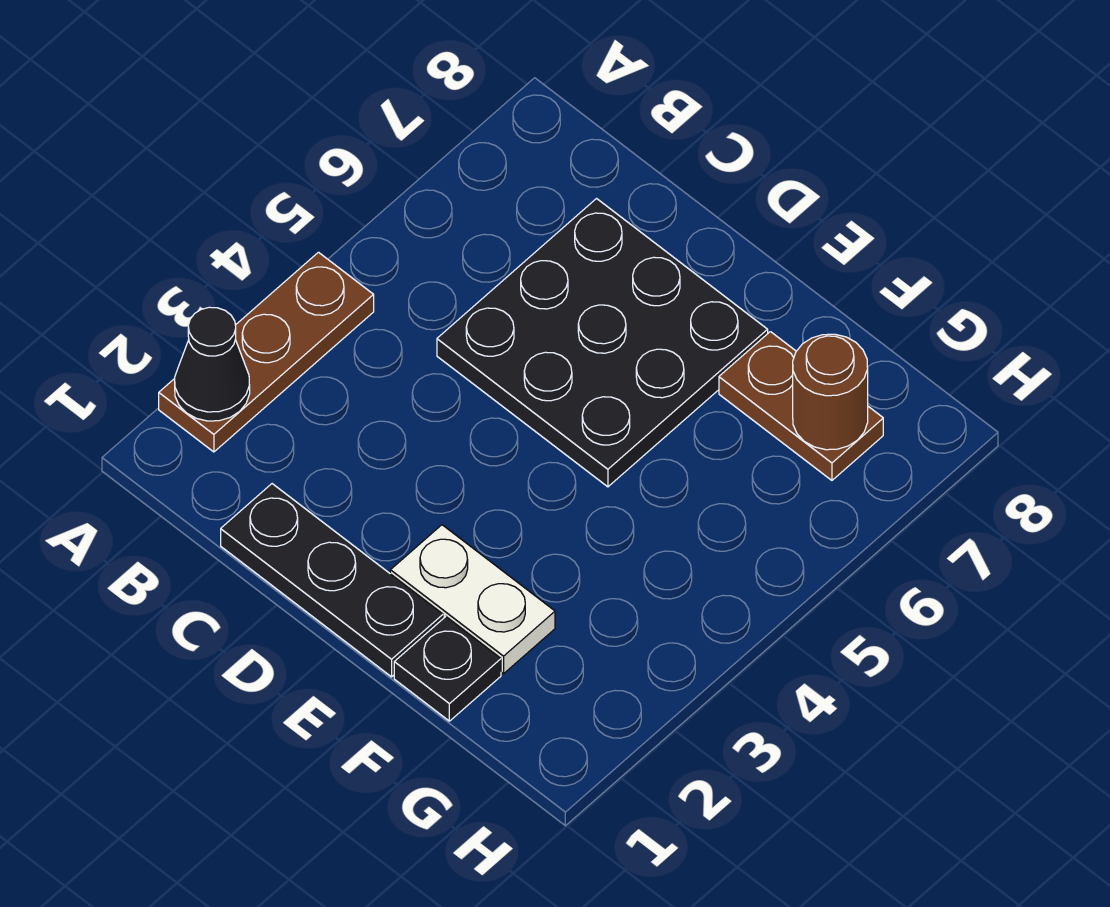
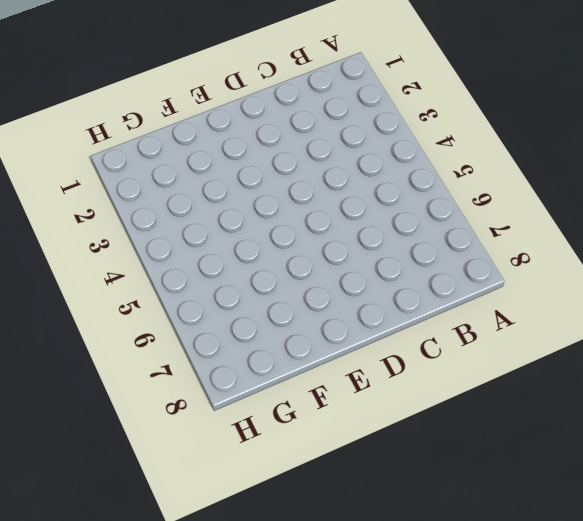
none -> brown 1x3 plate [159,252,374,452]
none -> black 1x3 plate [221,484,443,677]

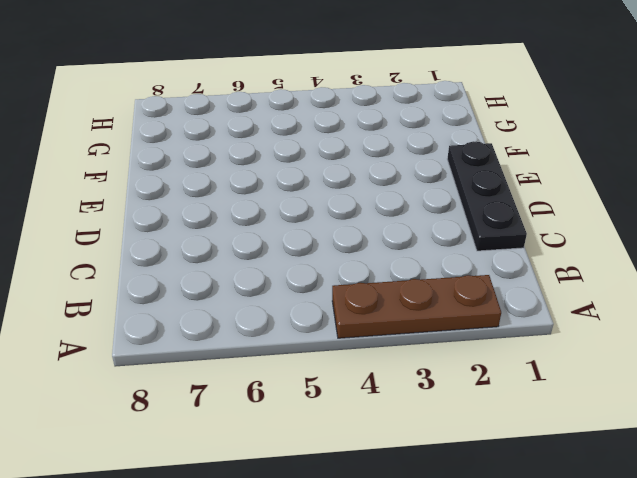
none -> black 3x3 plate [437,199,768,487]
none -> white 1x2 plate [390,525,555,674]

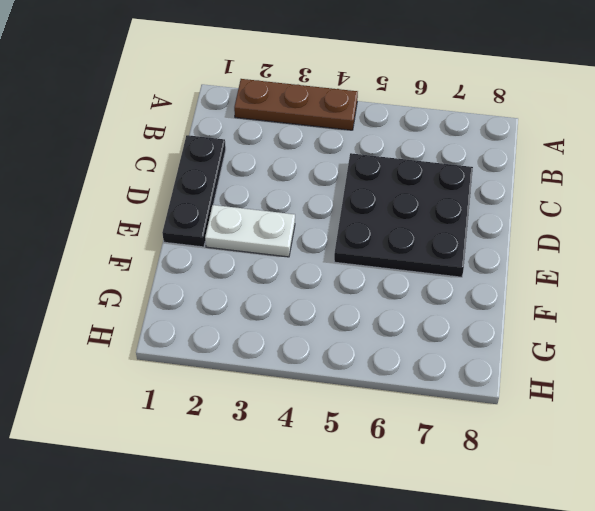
white 1x2 plate [205,205,295,257] -> white 1x2 plate turned to [390,525,555,674]
none -> black 1x1 plate [394,617,501,721]
none -> brown 1x2 plate [719,332,883,480]

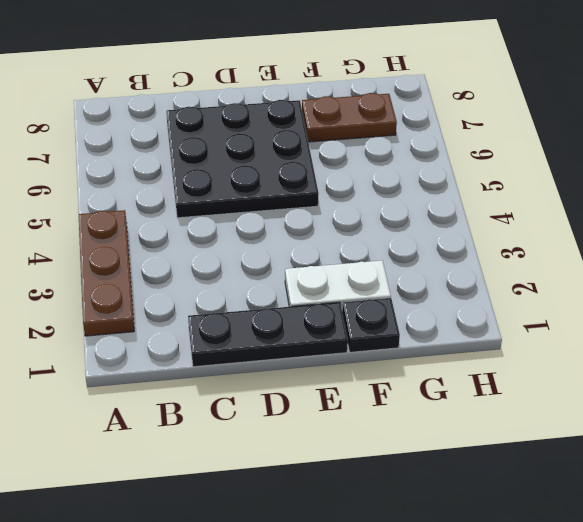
none -> black 1x1 cone [175,307,250,421]
none -> brown 1x1 round brick [793,334,868,450]

